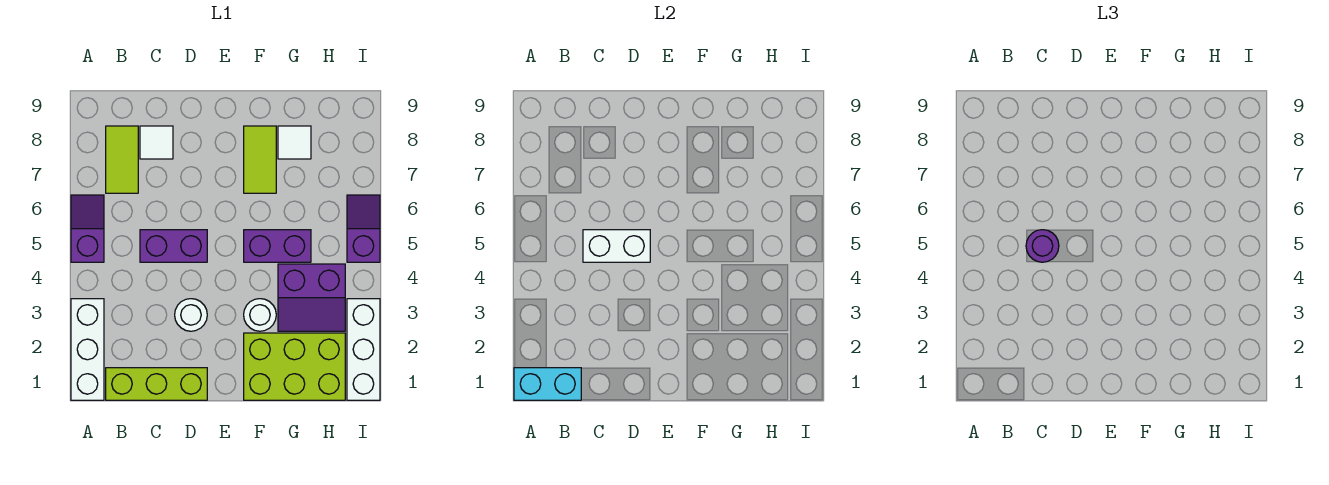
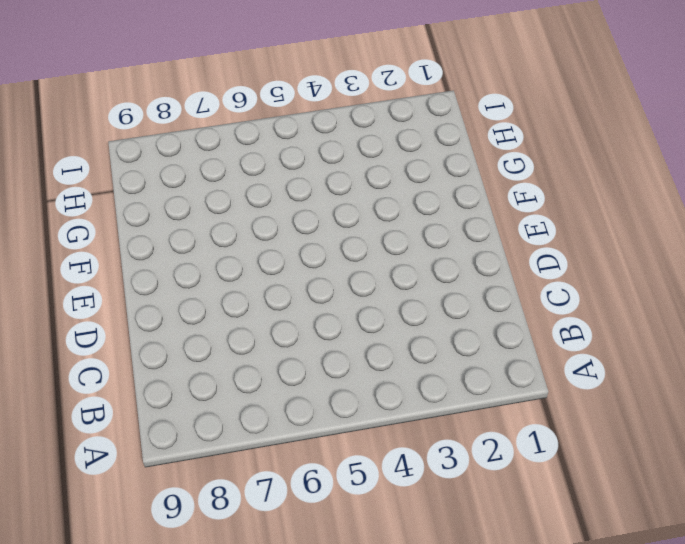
none -> white 1x3 brick [71,299,104,400]
none -> purple 1x2 slope [71,195,104,262]
none -> lime 1x3 brick [106,368,207,400]

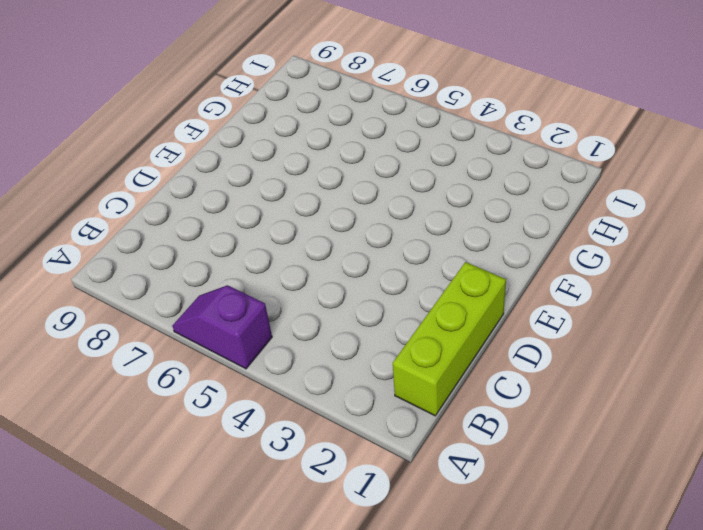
none -> white 1x3 brick [71,299,104,400]
none -> lime 1x2 tile [106,126,138,193]
none -> purple 1x2 brick [140,230,207,262]

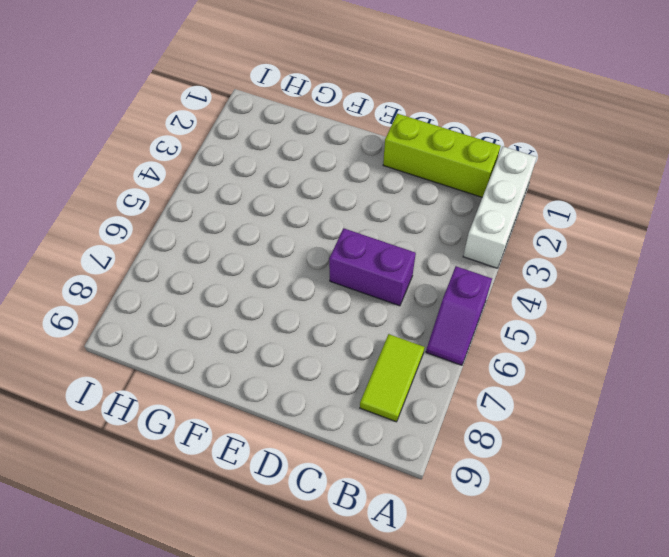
none -> white 1x1 tile [140,126,173,159]
none -> white 1x1 round brick [175,299,207,331]
none -> lime 2x3 brick [244,333,345,400]

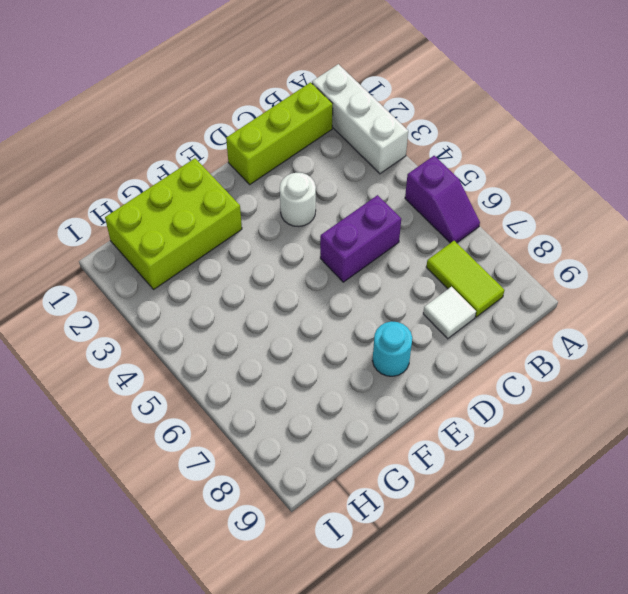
cyan 1x1 round brick [372,321,412,376] -> none
none -> white 1x1 round brick [244,299,276,331]
none -> purple 1x2 brick [244,230,311,262]
none -> lime 1x2 tile [244,126,276,193]

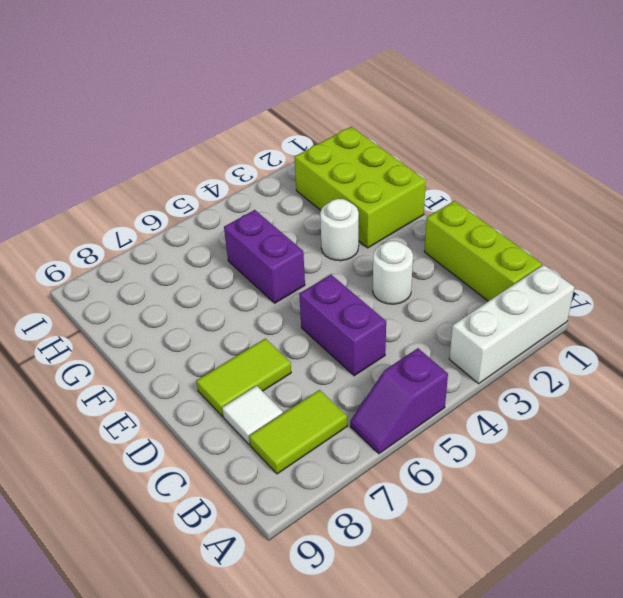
lime 1x2 tile [196,338,291,417] -> lime 1x2 tile moved to [244,126,276,193]
none -> purple 2x2 slope [278,264,345,331]
none -> white 1x1 tile [278,126,311,159]
none -> white 1x3 brick [347,299,380,400]

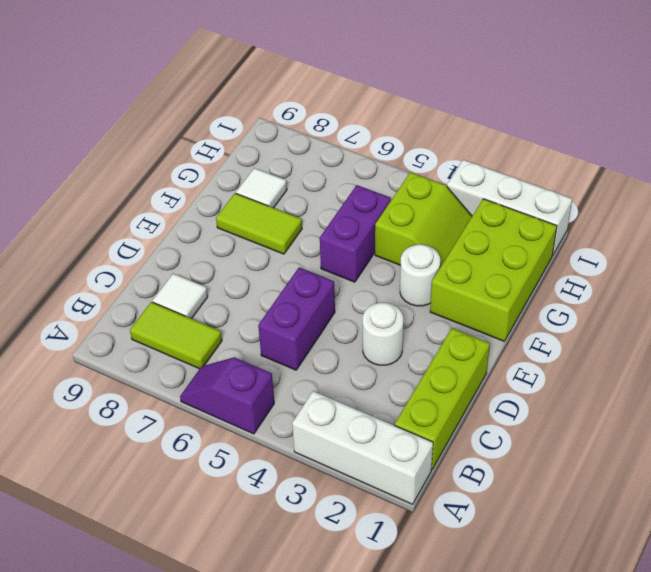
lime 2x2 slope [375,172,472,267] -> purple 2x2 slope [278,264,345,331]
none -> purple 1x2 slope [347,195,380,262]
none -> cyan 1x2 brick [514,368,581,400]
none -> white 1x2 brick [583,230,650,262]

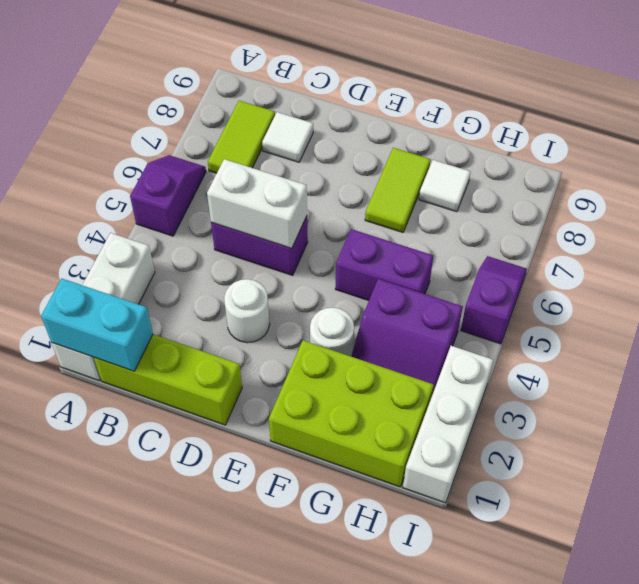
none -> purple 1x1 round brick [1026,230,1059,262]

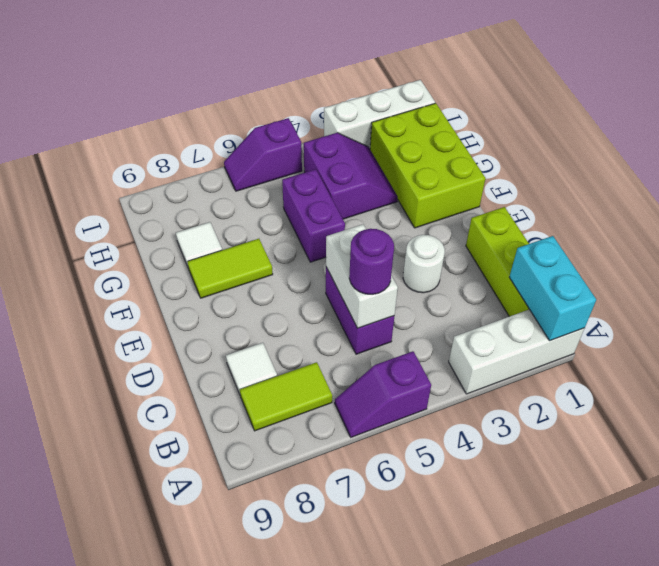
none -> white 1x1 round brick [244,299,276,331]

